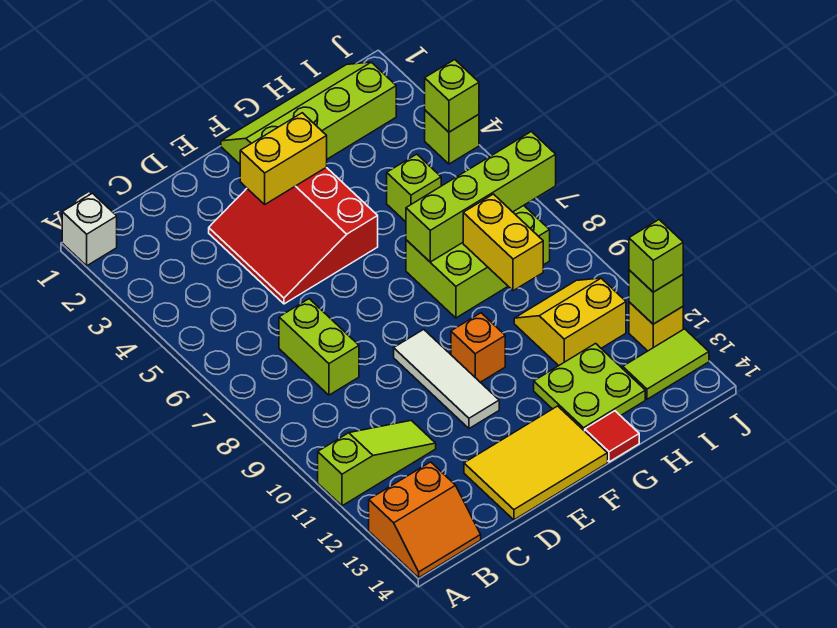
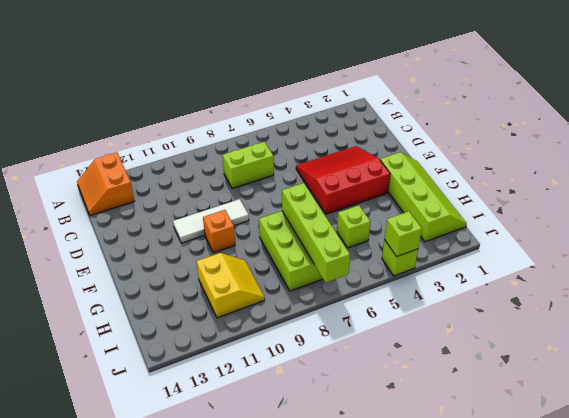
none -> white 1x1 brick [62,193,117,266]
none -> lime 1x3 slope [318,420,436,506]
none -> yellow 2x3 tile [464,406,608,520]

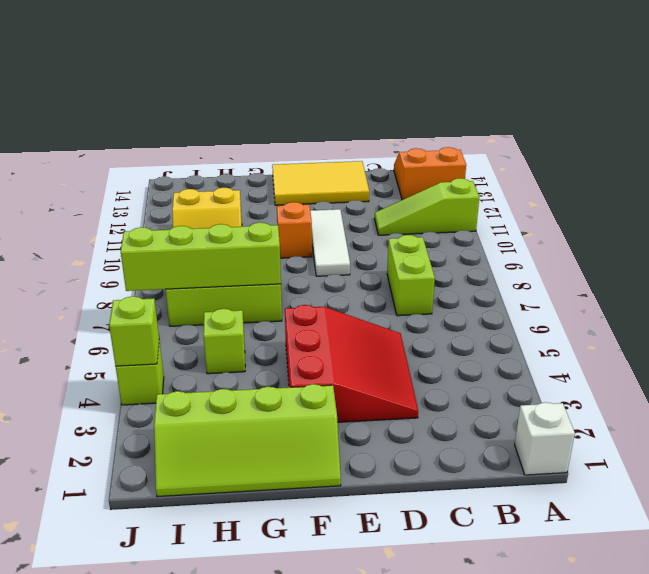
none -> lime 2x2 plate [534,344,645,431]
none -> red 1x1 tile [585,411,639,462]
none -> lime 1x2 tile [623,329,709,399]

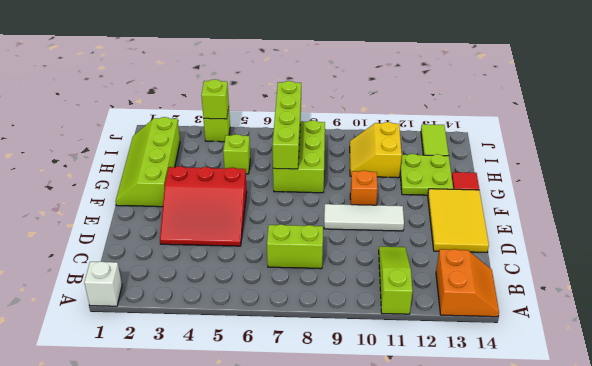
none -> yellow 1x1 brick [629,302,683,351]
none -> yellow 1x2 brick [240,113,327,204]
none -> yellow 1x2 brick [463,194,543,291]

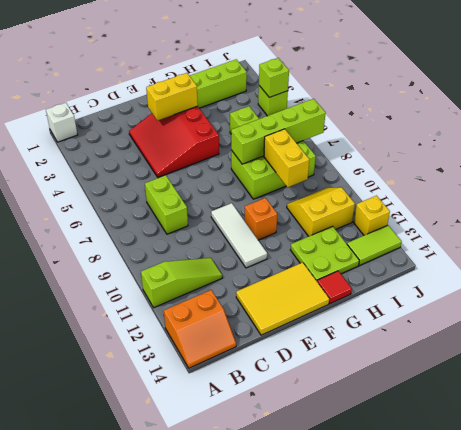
none -> lime 1x1 brick [629,270,683,324]
none -> lime 1x1 brick [629,220,683,292]

